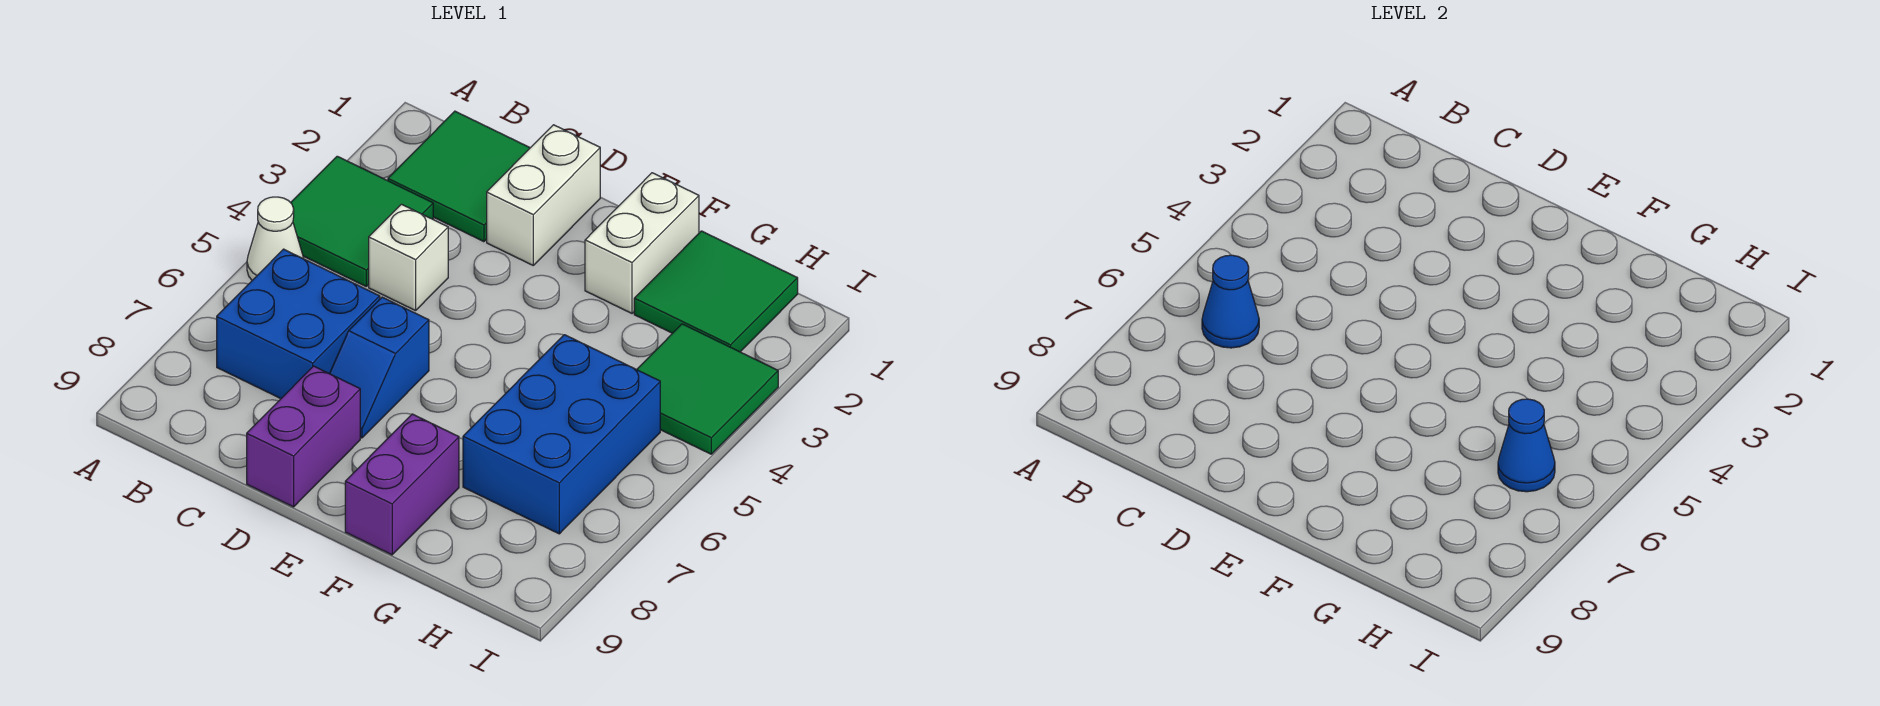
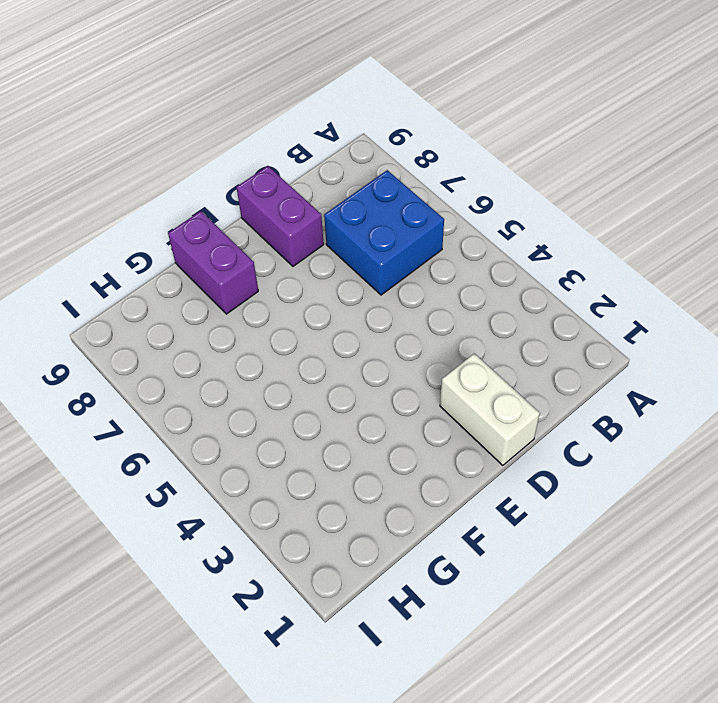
none -> green 2x2 tile [291,156,433,286]
none -> white 1x1 cone [247,197,304,280]
none -> green 2x2 tile [388,111,530,242]

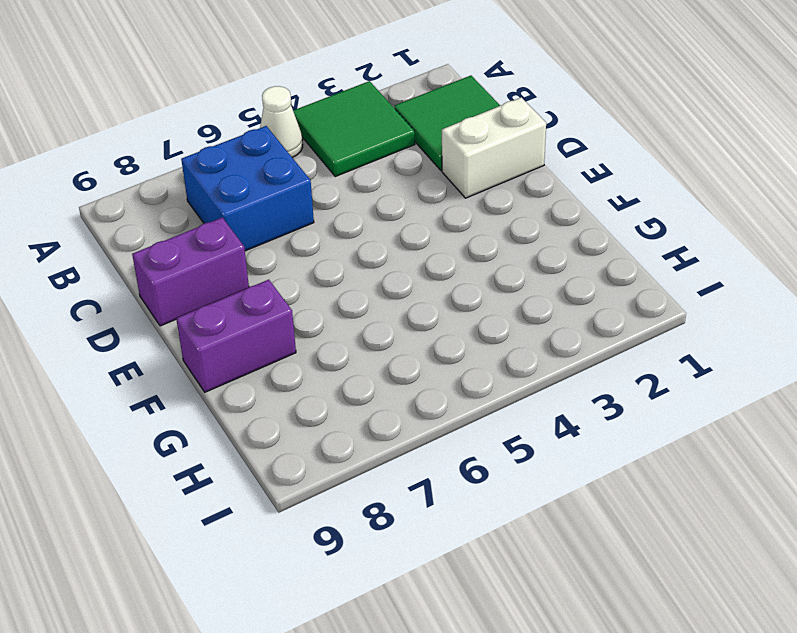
none -> white 1x1 brick [369,204,448,311]
none -> blue 1x2 slope [330,297,429,438]
none -> white 1x2 brick [585,173,699,313]

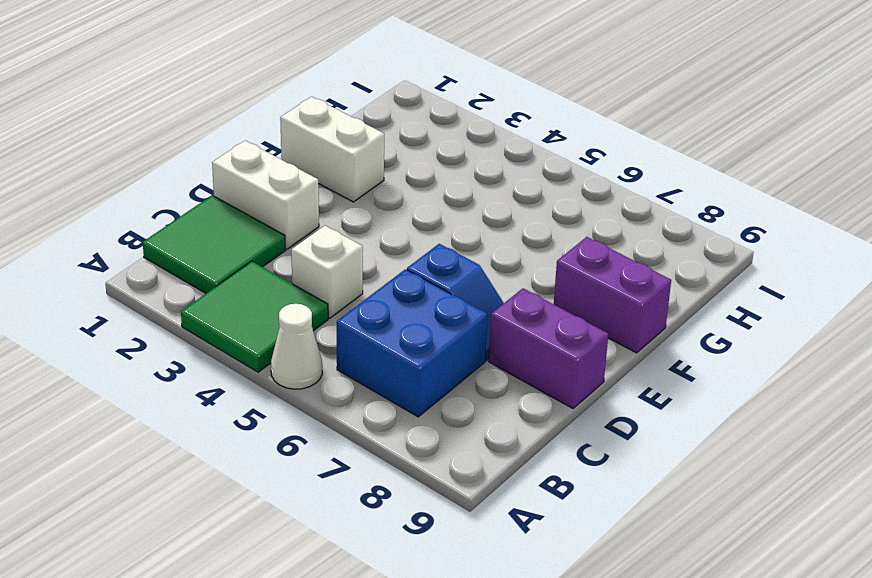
none -> green 2x2 tile [634,231,798,352]
none -> blue 2x3 brick [463,335,660,534]
none -> green 2x2 tile [637,324,778,454]

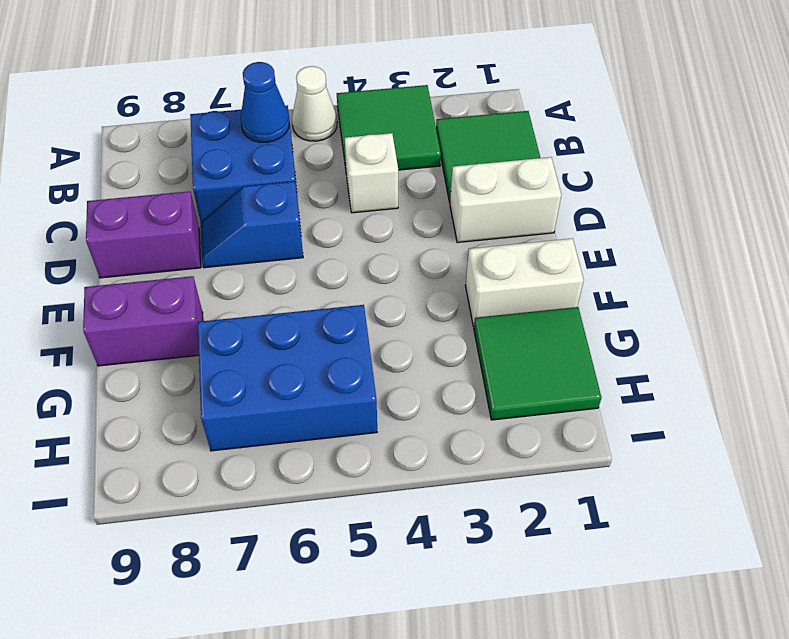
none -> green 2x2 tile [637,324,778,454]
none -> blue 1x1 cone [1498,399,1555,492]

